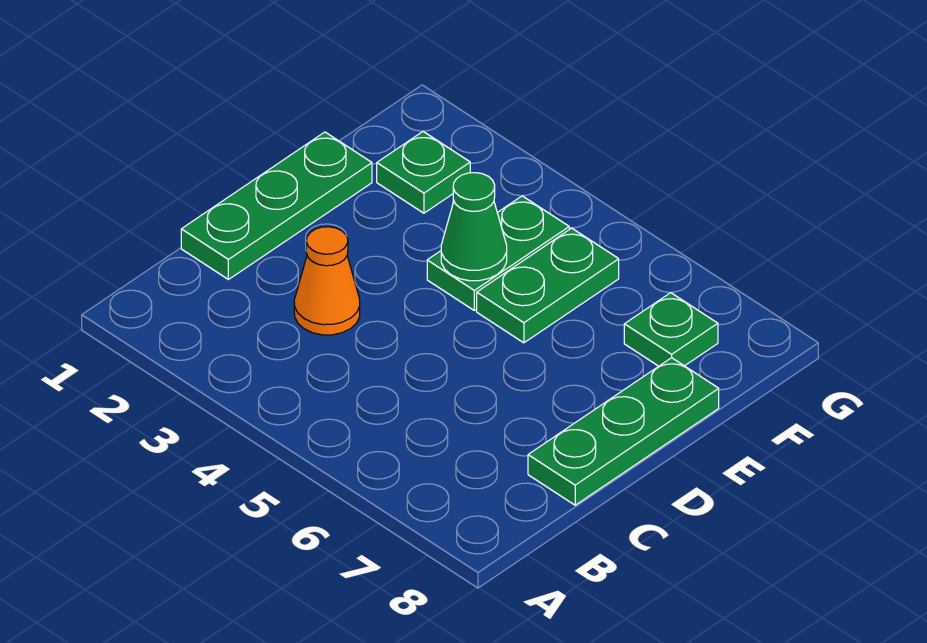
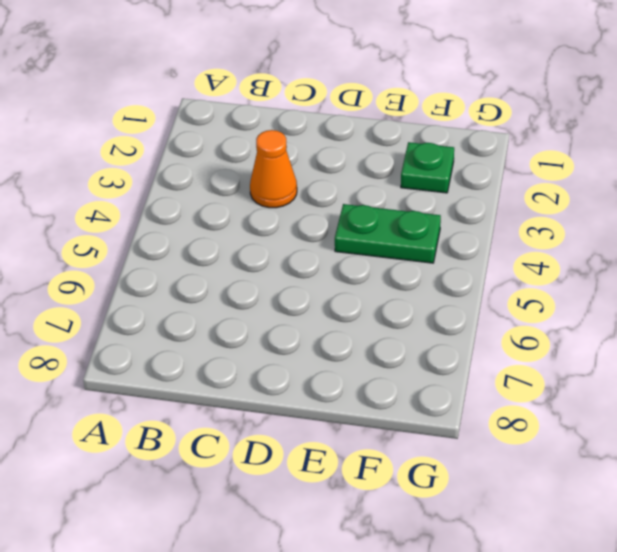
none -> green 1x3 plate [181,132,372,279]
none -> green 1x3 plate [528,358,719,505]

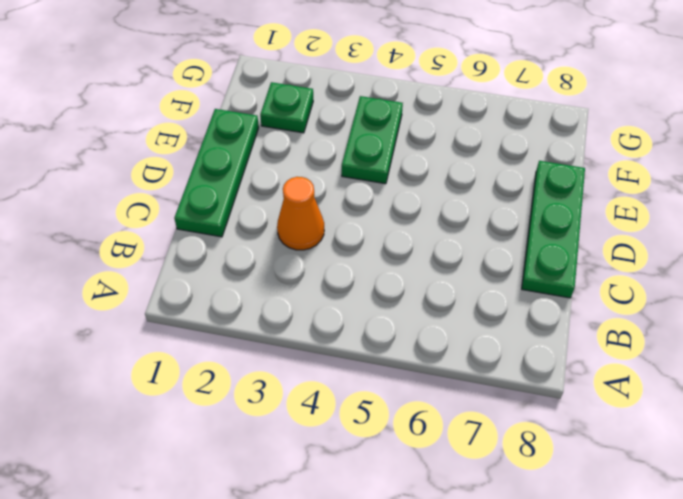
none -> green 1x2 plate [477,228,619,343]
none -> green 1x1 plate [624,293,718,366]

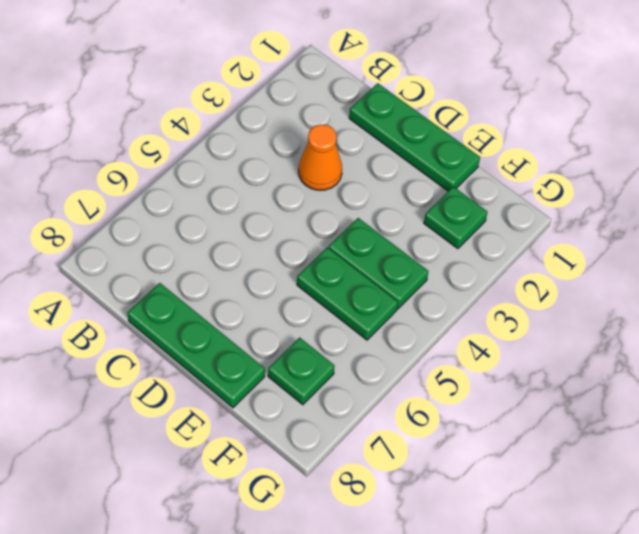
none -> green 1x1 cone [441,173,507,281]

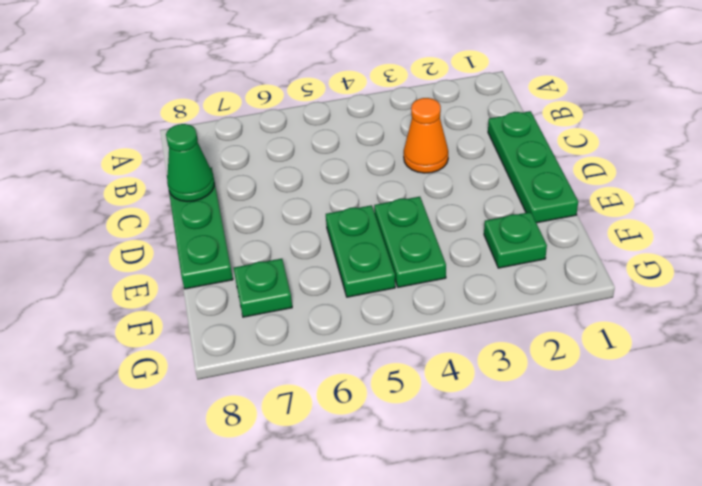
green 1x1 cone [166,124,214,202] -> green 1x1 cone moved to [441,173,507,281]

